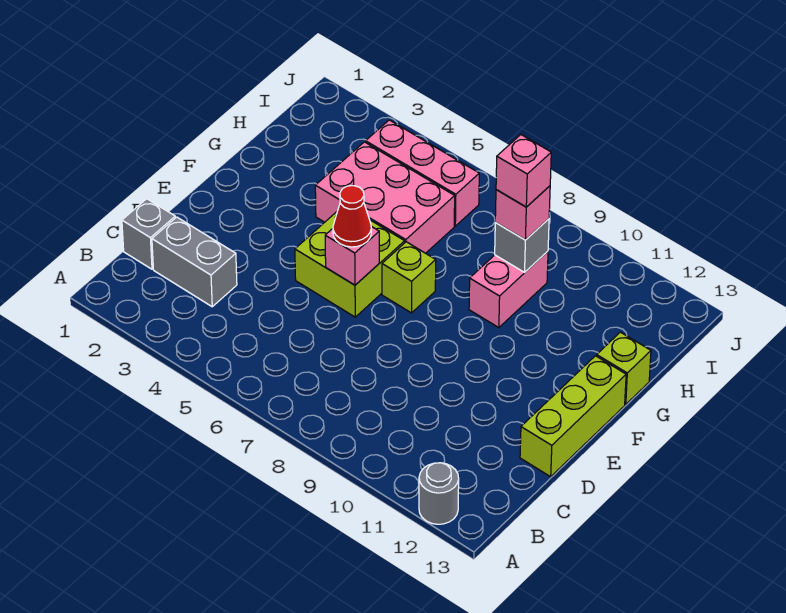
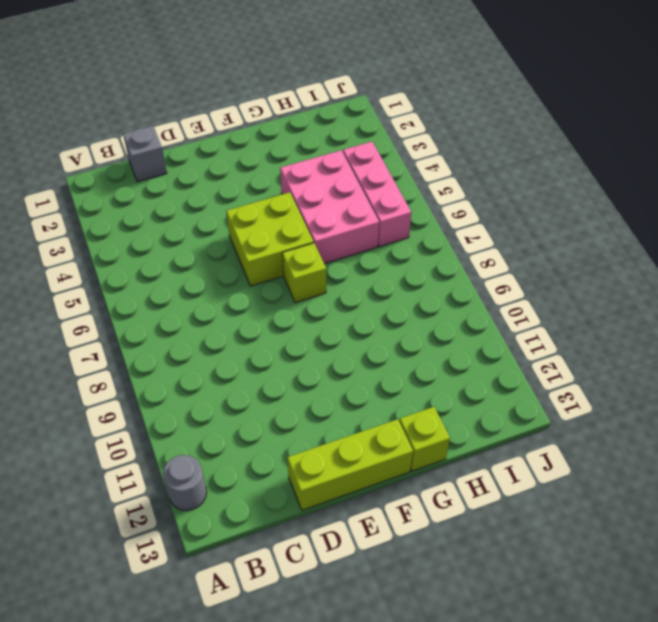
none -> grey 1x2 brick [152,217,237,307]
none -> pink 1x2 brick [469,251,548,328]
none -> pink 1x1 brick [325,226,379,285]

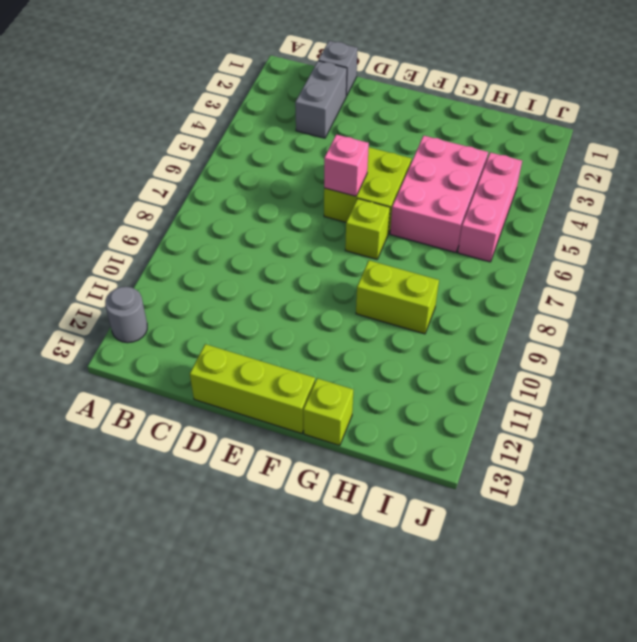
lime 1x2 brick [356,260,439,334] -> pink 1x2 brick [469,251,548,328]
none -> grey 1x1 brick [495,219,549,272]
none -> red 1x1 cone [333,186,371,247]
none -> pink 1x1 brick [495,186,550,240]

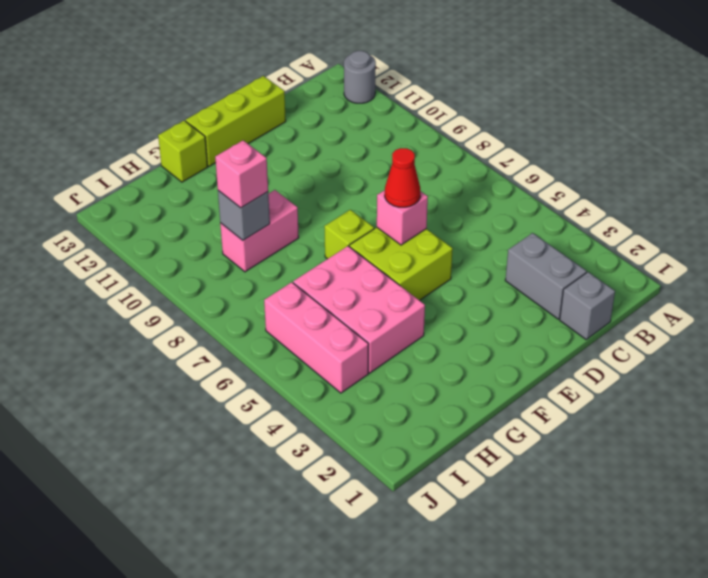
none -> pink 1x1 brick [496,135,551,207]

